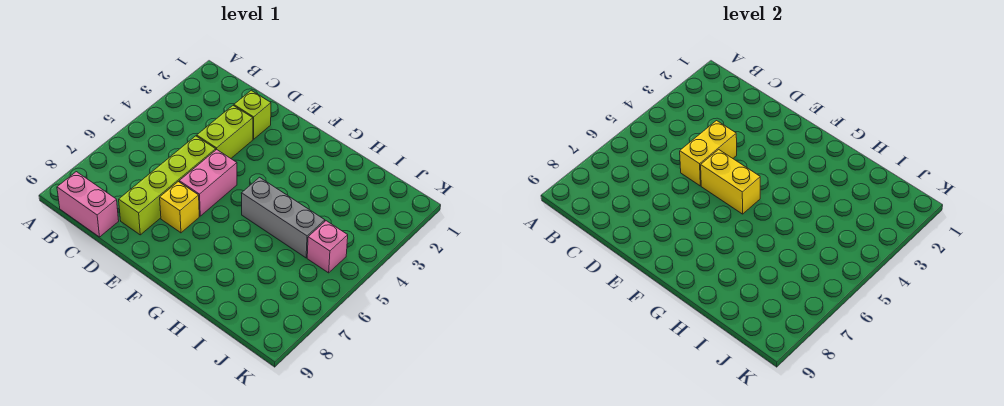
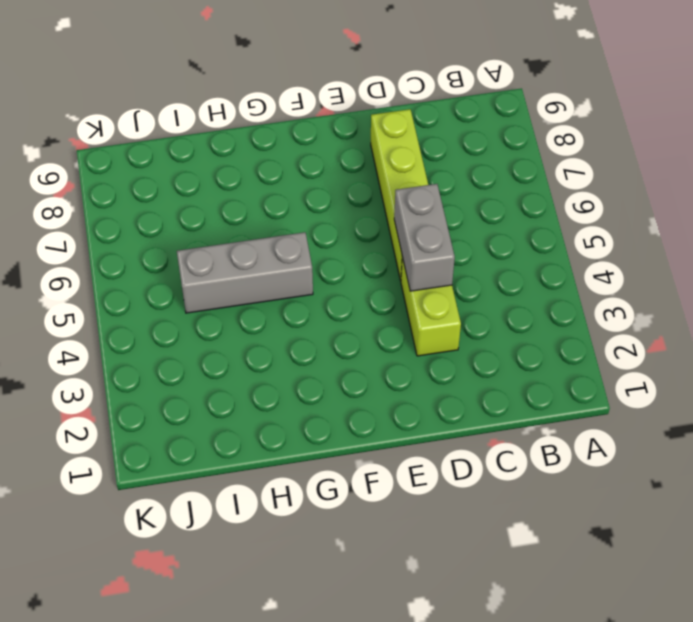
grey 1x2 brick [394,184,455,291] -> yellow 1x2 brick [680,121,737,186]
none -> pink 1x2 brick [57,172,119,237]
none -> lime 1x1 brick [234,90,271,139]

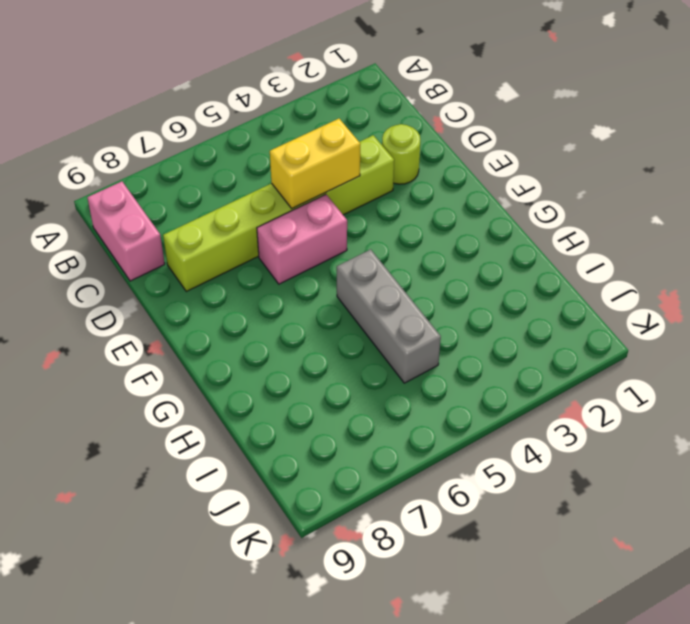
lime 1x1 round brick [382,124,420,184] -> lime 1x1 brick [234,90,271,139]
none -> yellow 1x1 brick [160,182,199,233]
none -> pink 1x1 brick [307,221,348,273]

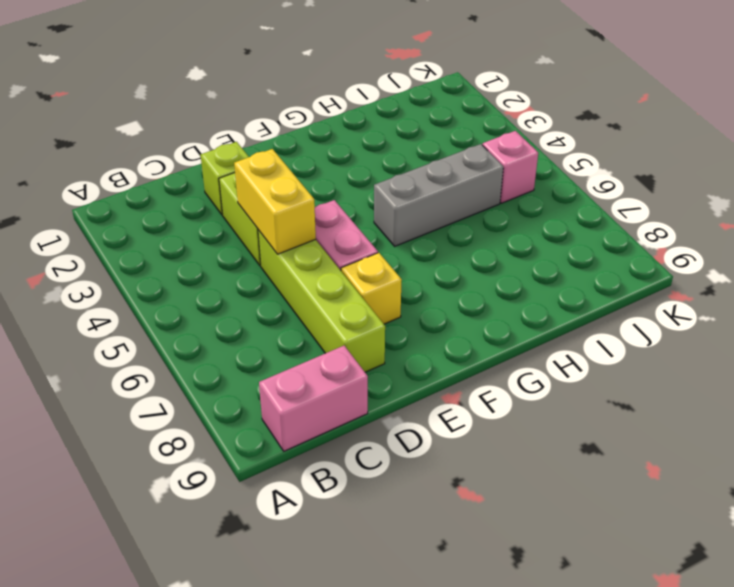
none -> yellow 1x2 brick [701,150,760,214]

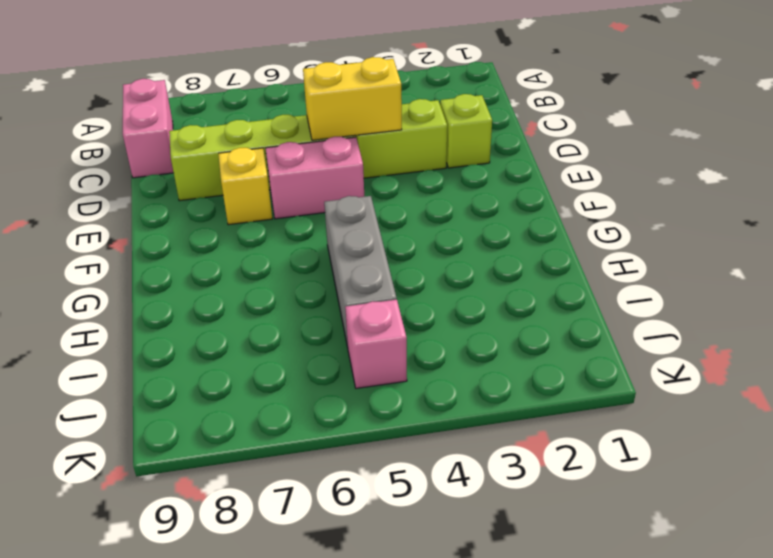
none -> yellow 1x2 brick [701,150,760,214]

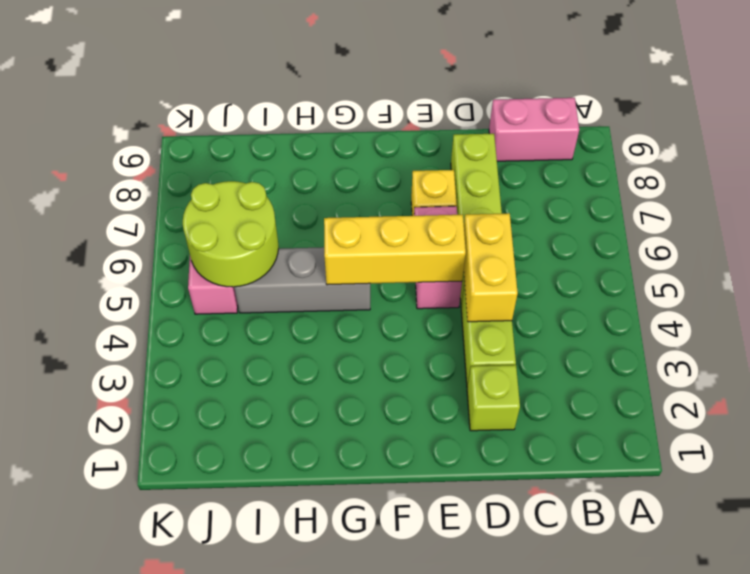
yellow 1x3 brick [324,215,466,285] -> yellow 1x2 brick [701,150,760,214]
lime 2x2 round brick [183,181,279,287] -> none

